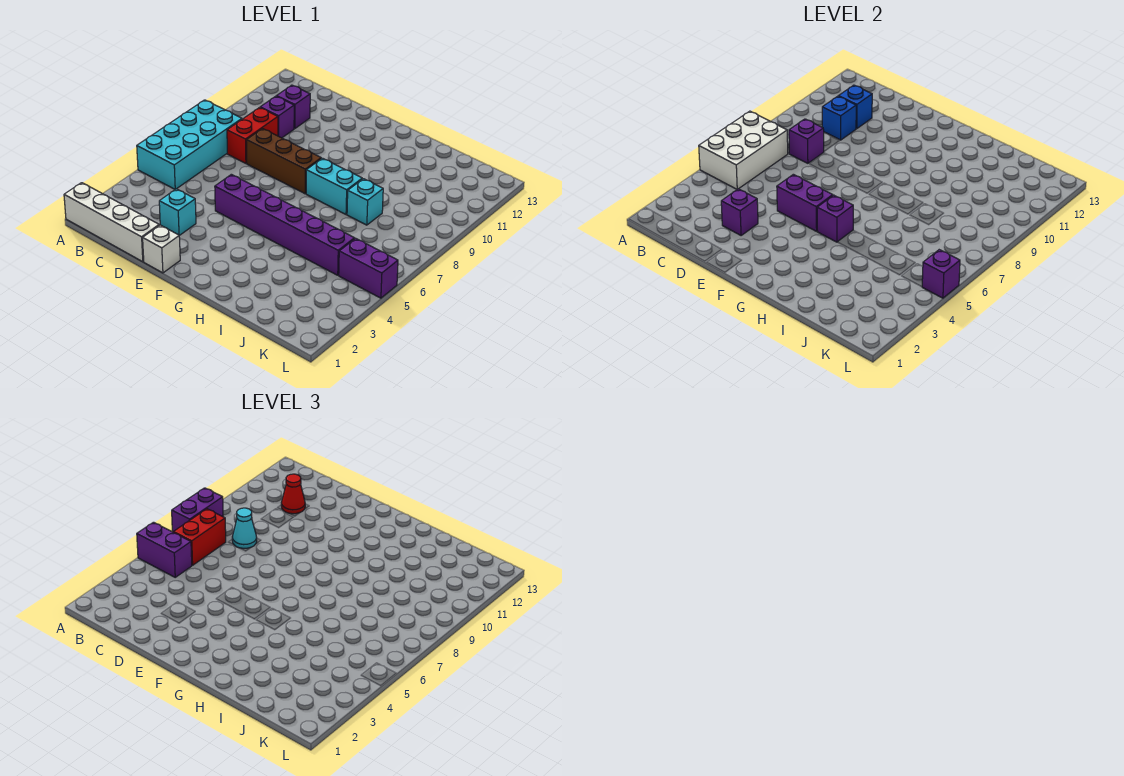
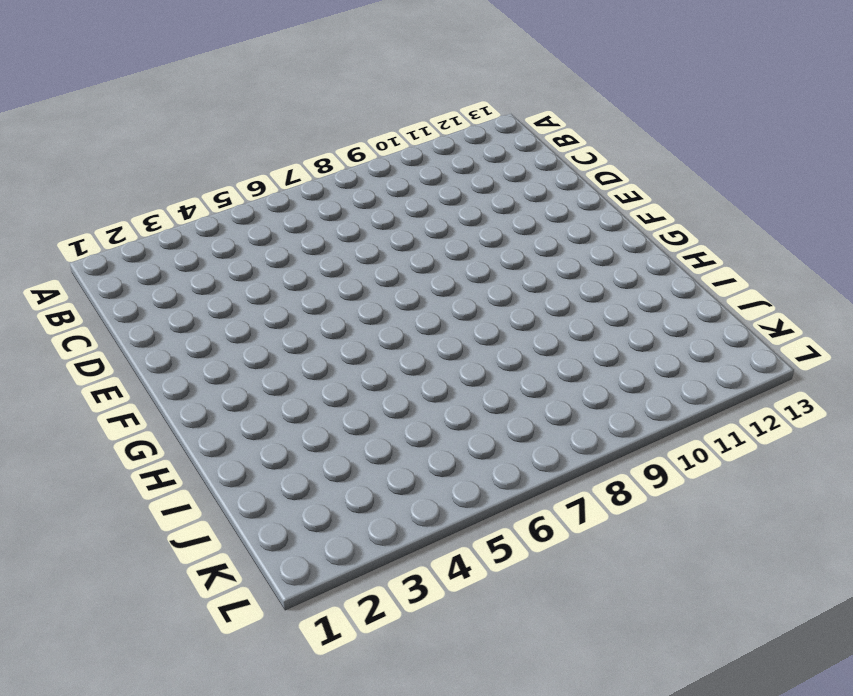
none -> white 1x4 brick [64,183,159,262]
none -> cyan 2x4 brick [137,100,242,189]
none -> red 1x2 brick [227,108,278,163]

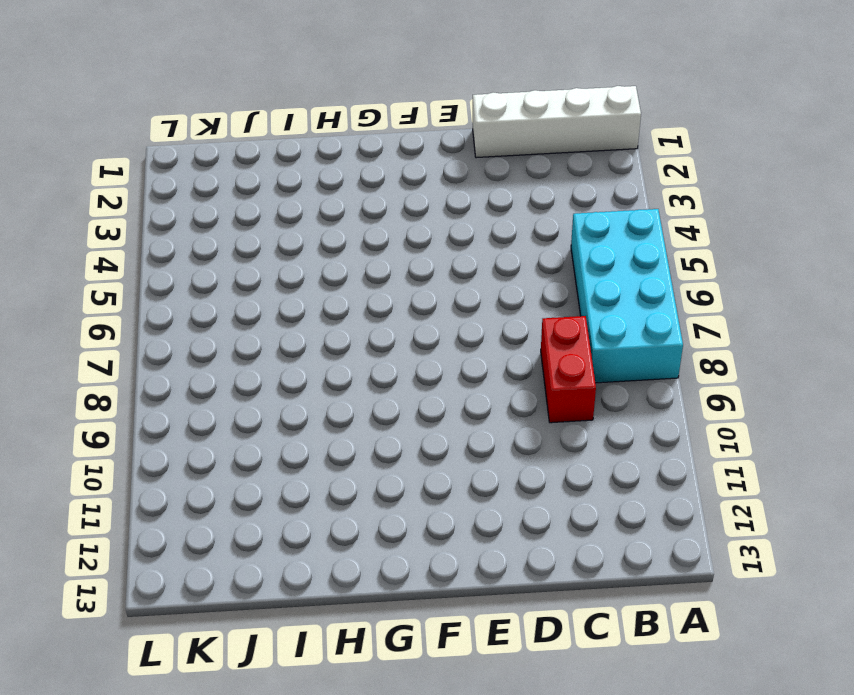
none -> purple 1x1 brick [260,96,294,138]
none -> purple 1x1 brick [277,85,310,129]
none -> cyan 1x1 brick [159,189,196,236]

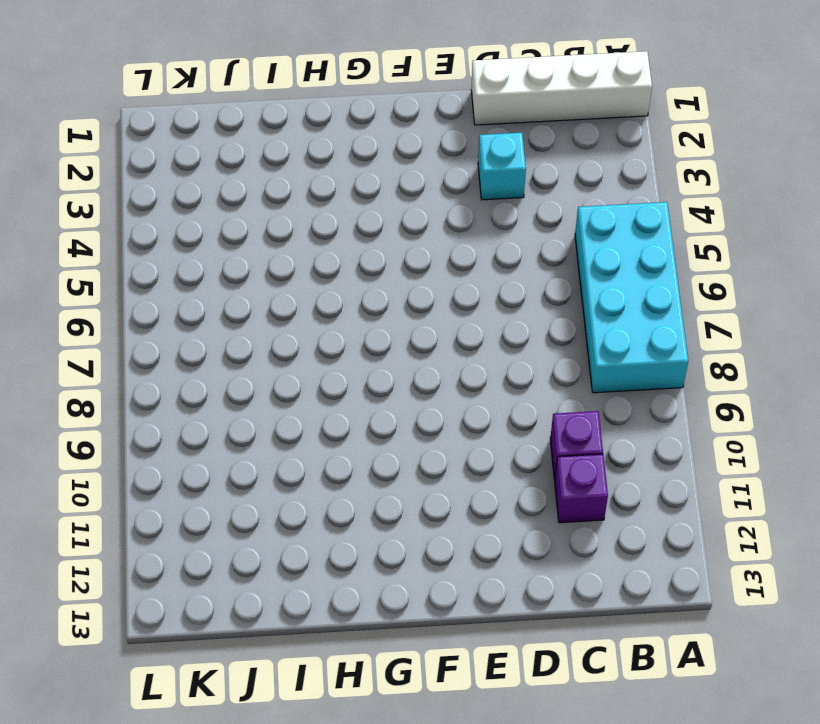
none -> red 1x2 brick [227,108,278,163]
none -> brown 1x3 brick [247,129,321,194]
none -> white 1x1 brick [143,225,180,273]

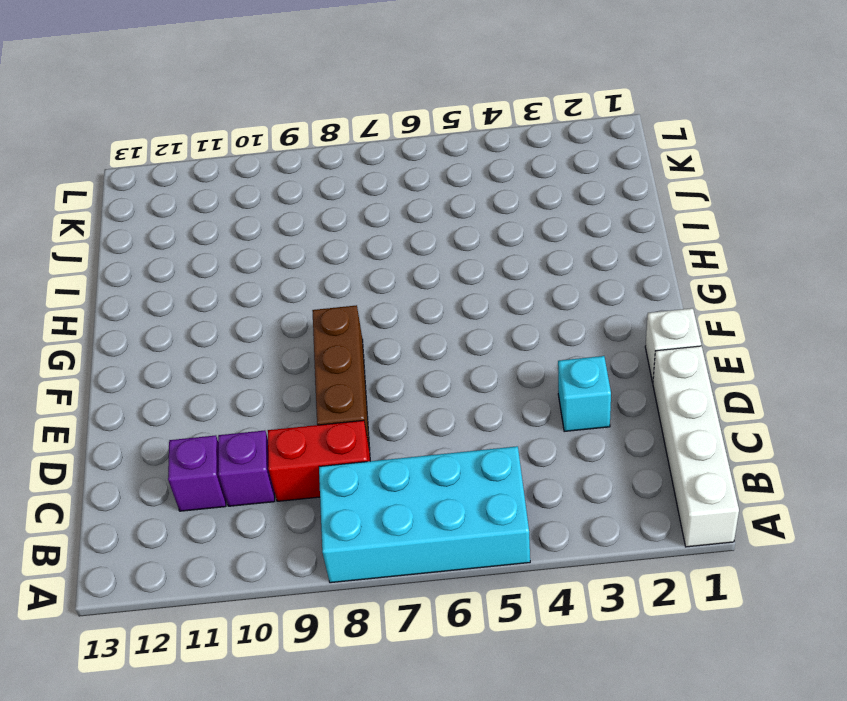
none -> purple 1x6 brick [215,174,355,275]
none -> cyan 1x2 brick [306,158,362,214]
none -> cyan 1x1 brick [347,179,383,225]

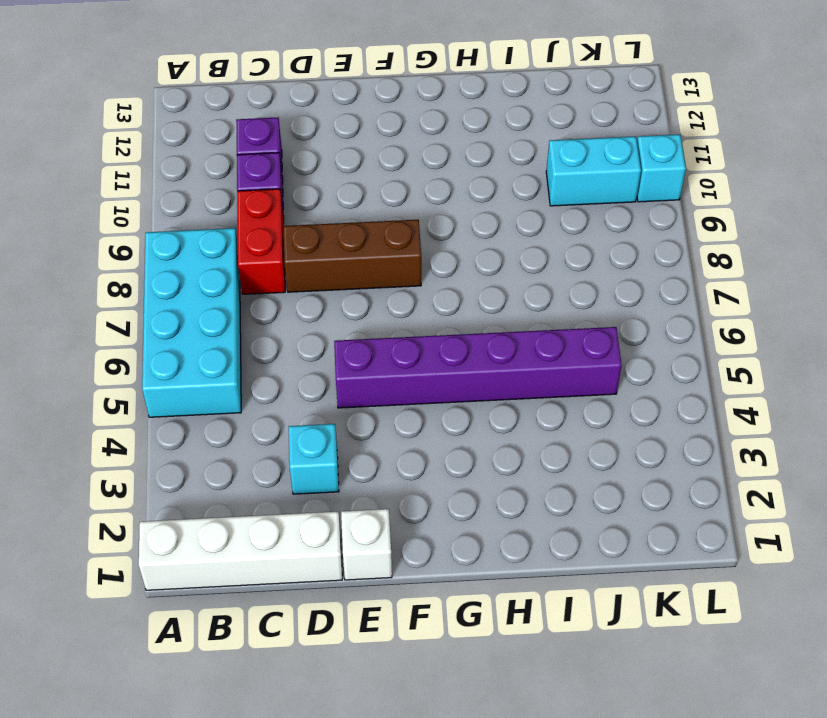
cyan 1x2 brick [546,136,641,206] -> cyan 1x2 brick moved to [306,158,362,214]
cyan 1x1 brick [637,134,686,202] -> cyan 1x1 brick moved to [347,179,383,225]
none -> purple 1x2 brick [339,238,398,298]
none -> white 2x3 brick [699,111,788,189]
none -> purple 1x1 brick [789,119,824,163]

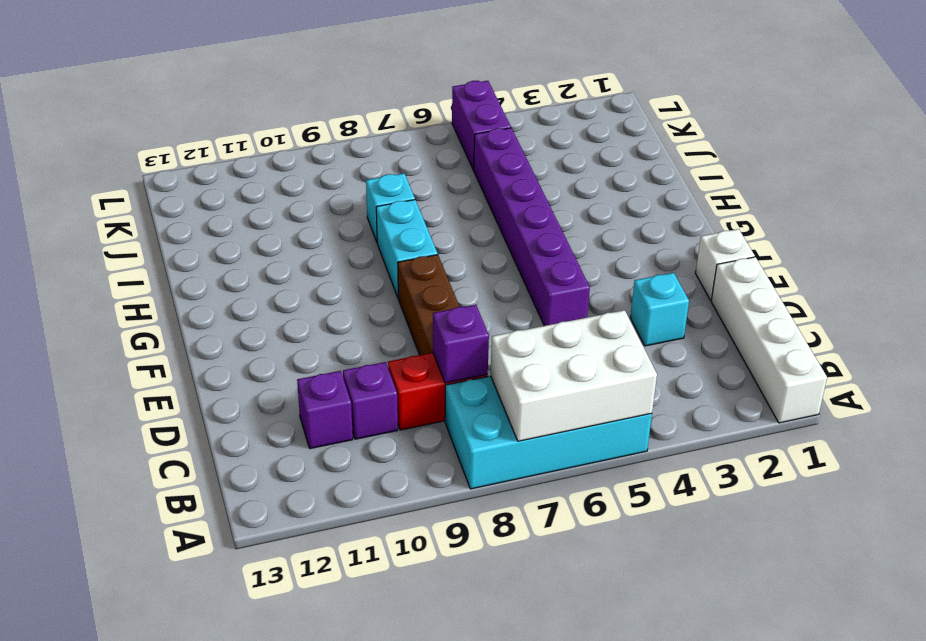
none -> blue 1x1 brick [822,96,856,140]
none -> blue 1x1 brick [839,85,872,129]
none -> purple 1x1 brick [721,189,758,236]

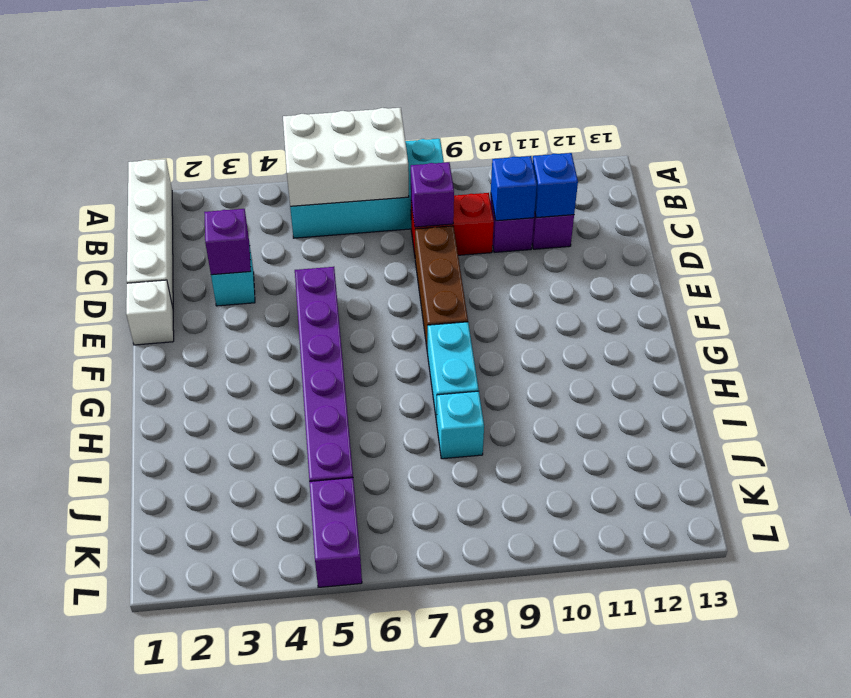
none -> purple 1x2 brick [777,174,833,231]
none -> purple 1x1 brick [817,195,853,242]
none -> purple 1x1 brick [922,250,960,298]

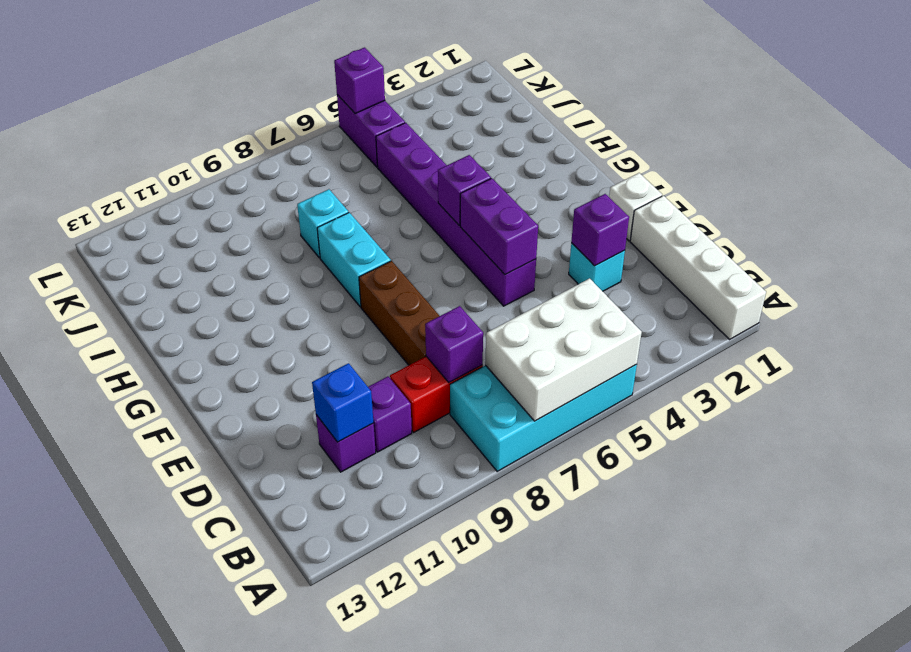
none -> blue 1x1 brick [822,96,856,140]
none -> purple 1x2 brick [137,522,192,577]
none -> purple 1x2 brick [172,488,223,532]

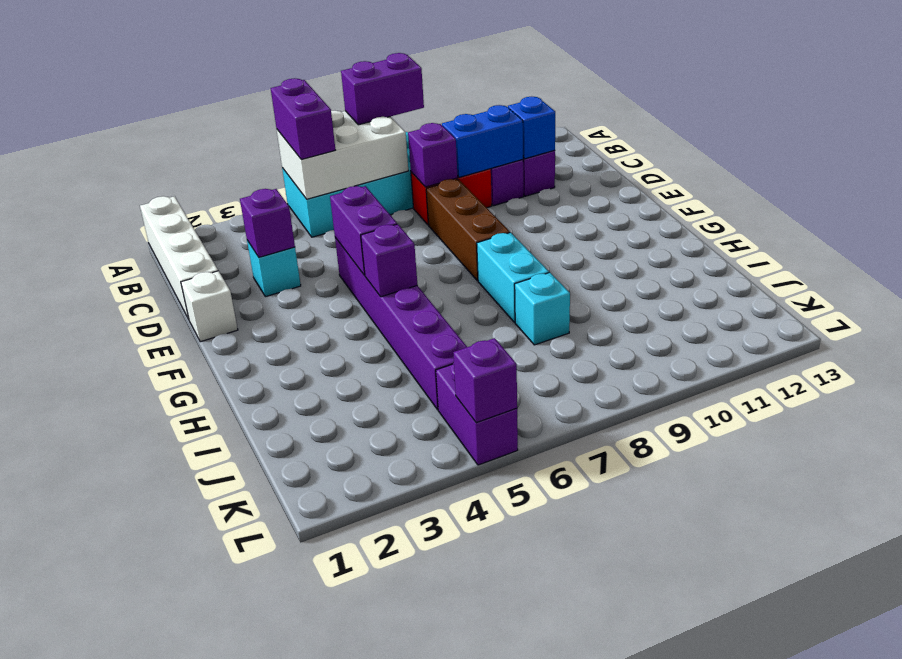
blue 1x2 brick [442,105,523,177] -> blue 1x1 brick [822,96,856,140]
none -> red 1x2 brick [173,509,226,565]
none -> cyan 1x1 cone [232,508,257,548]
none -> red 1x1 cone [281,474,305,514]

